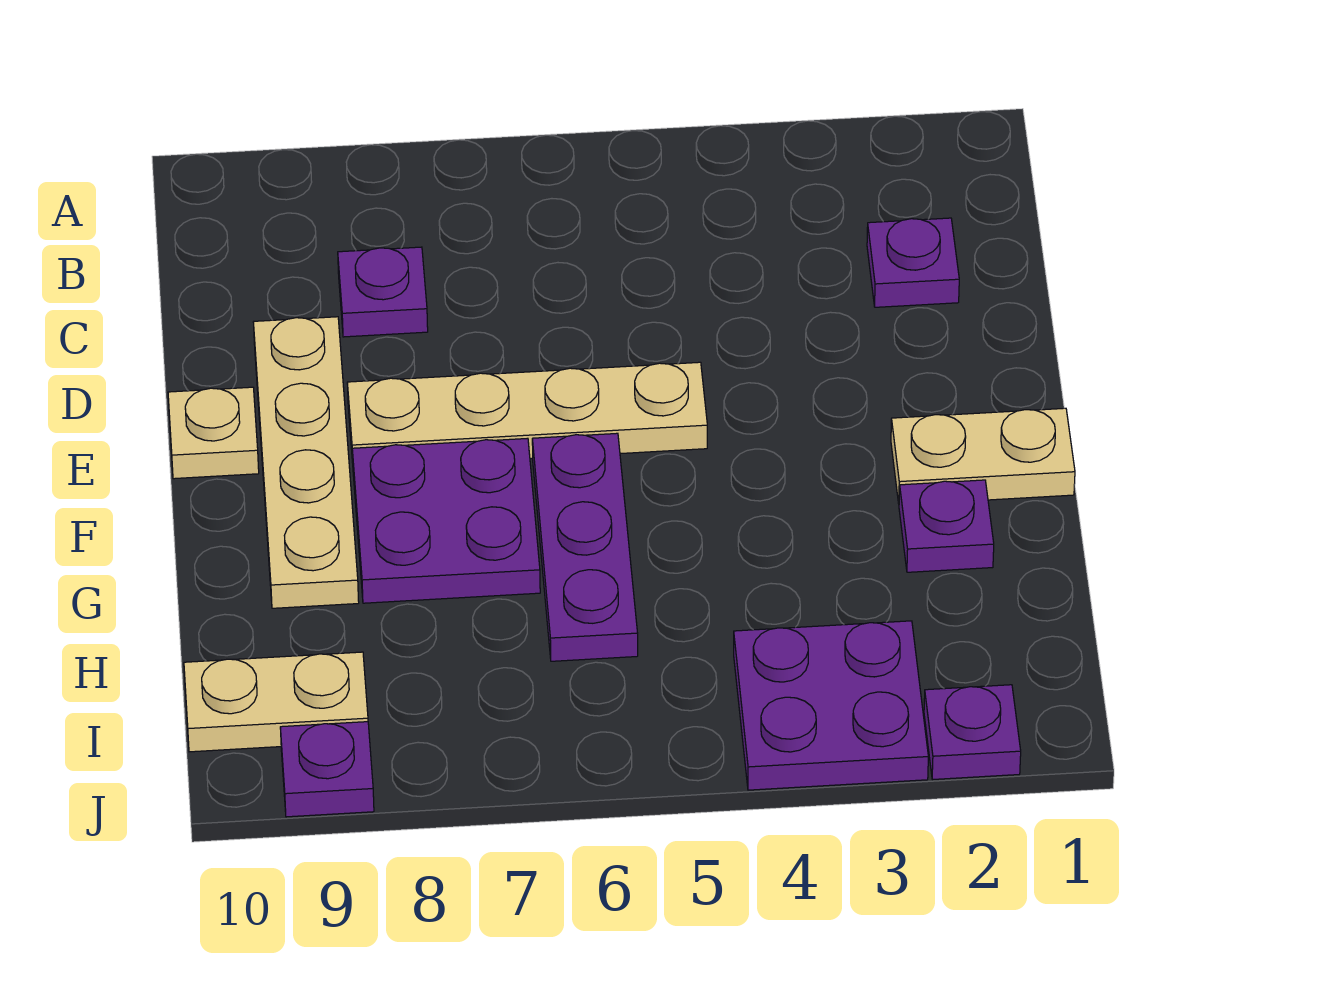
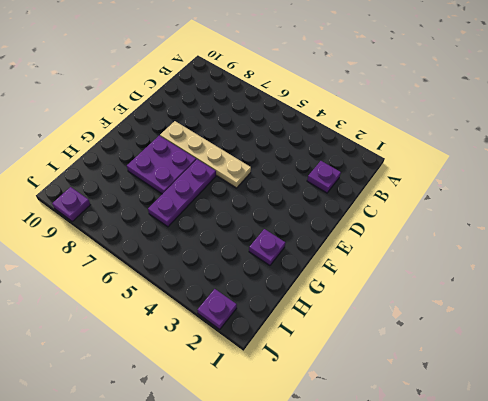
none -> purple 1x1 plate [338,247,428,337]
none -> tan 1x4 plate [254,317,359,608]
none -> tan 1x1 plate [168,387,259,479]

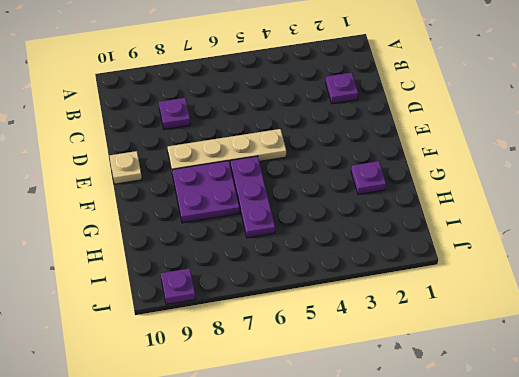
none -> tan 1x4 plate [254,317,359,608]
none -> tan 1x2 plate [891,408,1075,503]
none -> purple 2x2 plate [734,621,928,790]

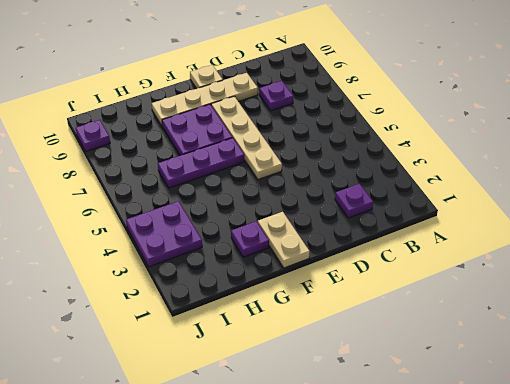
none -> tan 1x2 plate [184,652,368,752]
none -> purple 1x1 plate [924,685,1021,780]

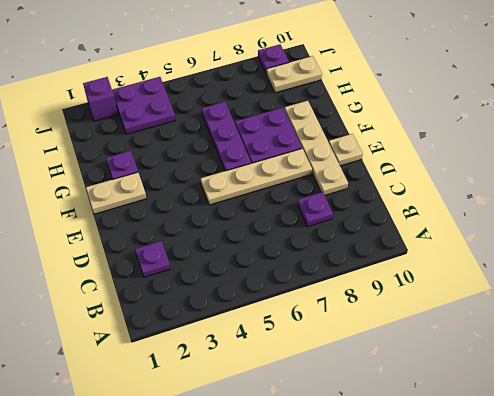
purple 1x1 brick [83,77,118,121] -> purple 1x1 plate [924,685,1021,780]

